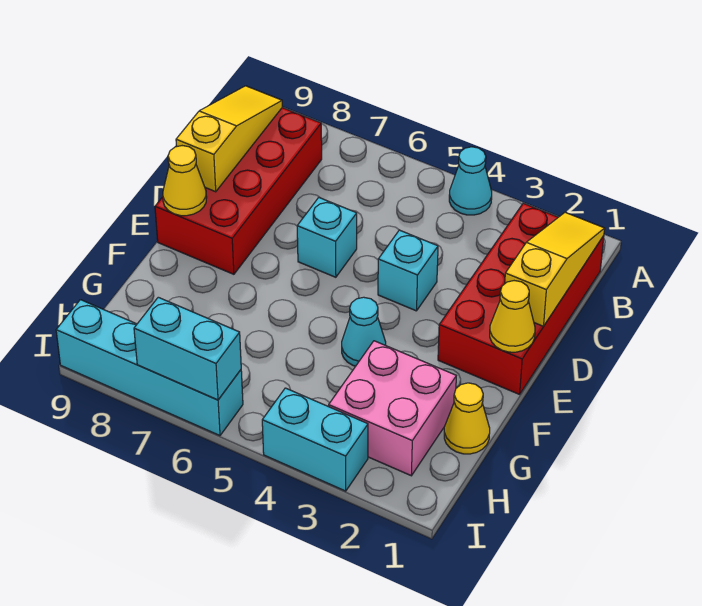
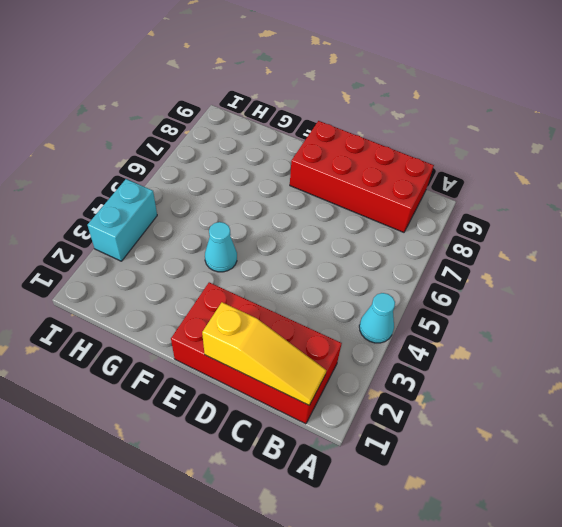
none -> cyan 1x1 brick [378,230,438,311]
none -> cyan 1x1 brick [297,198,357,277]
none -> yellow 1x1 cone [444,383,490,454]

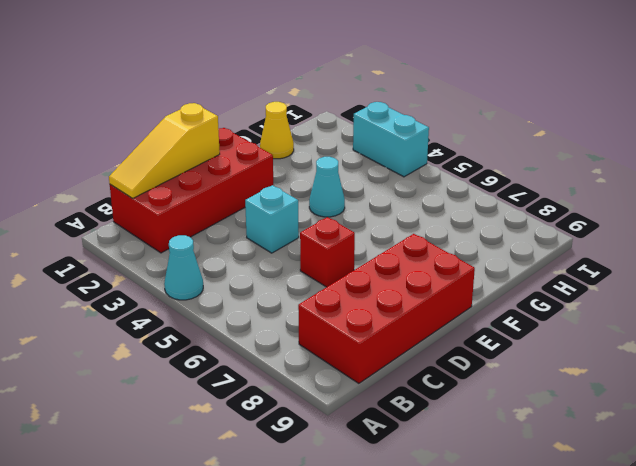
red 1x1 brick [300,217,355,287] -> cyan 1x1 brick [297,198,357,277]
none -> pink 2x2 brick [329,341,456,476]
none -> cyan 1x4 brick [56,300,243,436]
none -> yellow 1x3 slope [176,86,282,192]

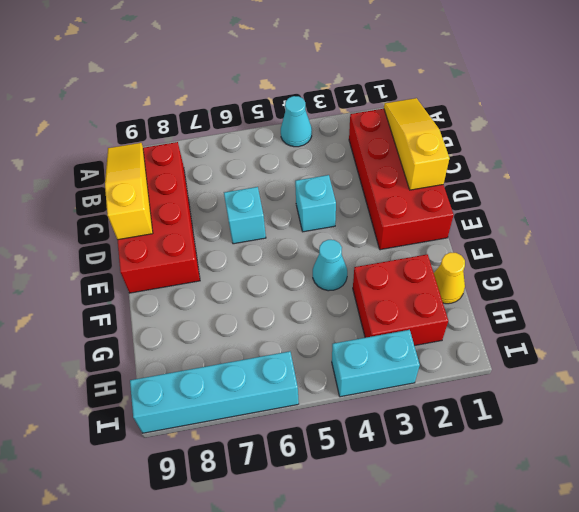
red 2x2 brick [353,254,448,346] -> pink 2x2 brick [329,341,456,476]
none -> yellow 1x1 cone [490,281,535,352]
none -> yellow 1x1 cone [163,146,207,216]
none -> cyan 1x2 brick [134,297,241,400]

